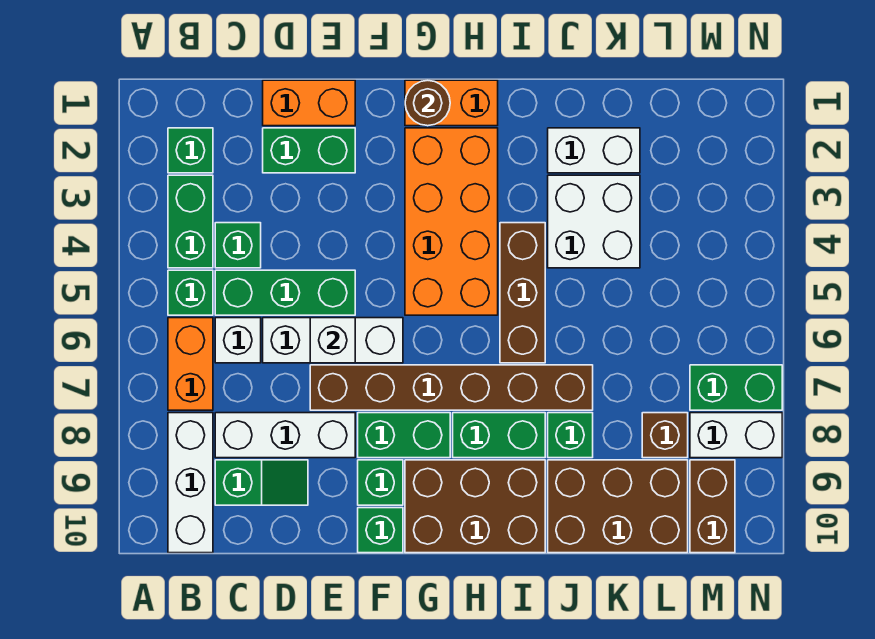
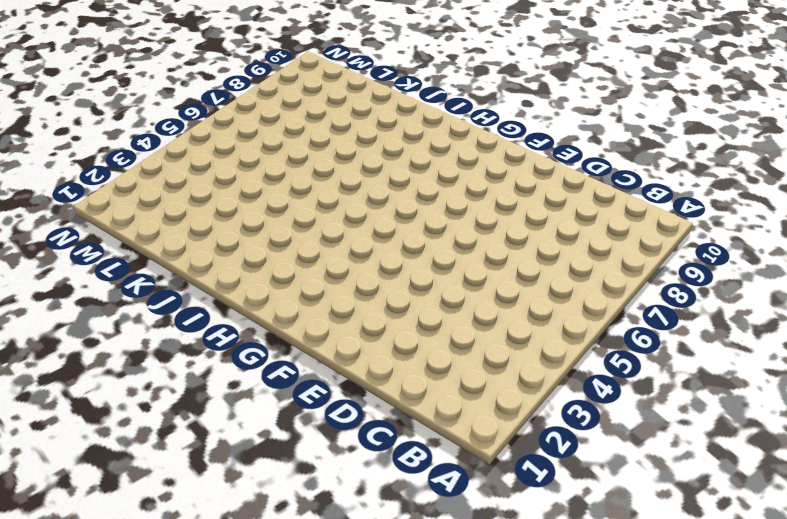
none -> green 1x1 brick [168,128,213,173]
none -> green 1x2 brick [168,175,213,268]
none -> green 1x1 brick [168,270,213,315]
none -> orange 1x2 brick [168,318,213,410]

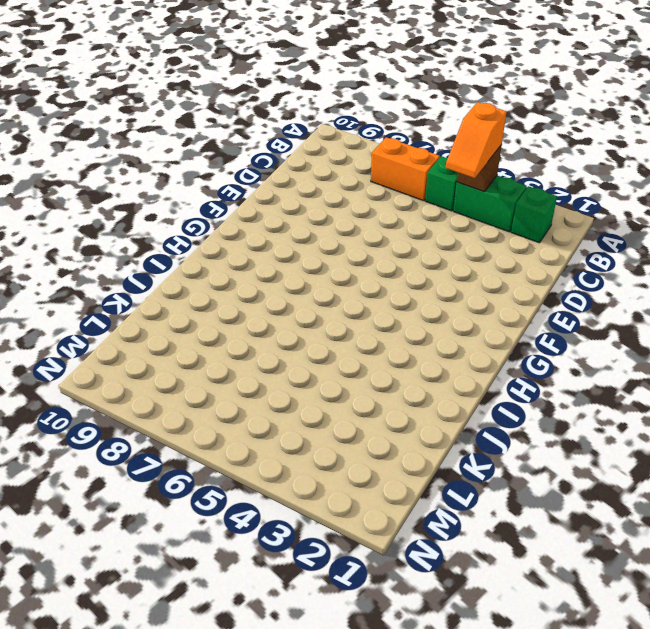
brown 1x1 brick [457,145,502,192] -> brown 1x1 brick moved to [642,413,688,458]
orange 1x2 slope [446,102,506,178] -> none
none -> white 1x3 brick [168,413,213,553]
none -> green 1x1 brick [215,223,261,268]
none -> green 1x3 brick [215,270,355,315]
none -> white 1x1 brick [215,318,261,363]

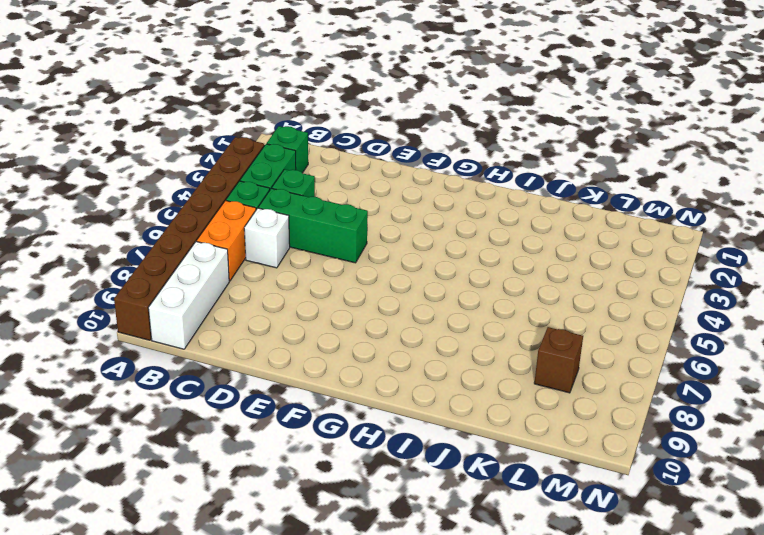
brown 1x8 brick [114,137,265,340] -> none
none -> white 1x3 brick [215,413,355,458]
none -> green 1x2 slope [215,460,308,505]
none -> orange 1x2 brick [263,80,355,126]
none -> green 1x2 brick [263,128,355,173]

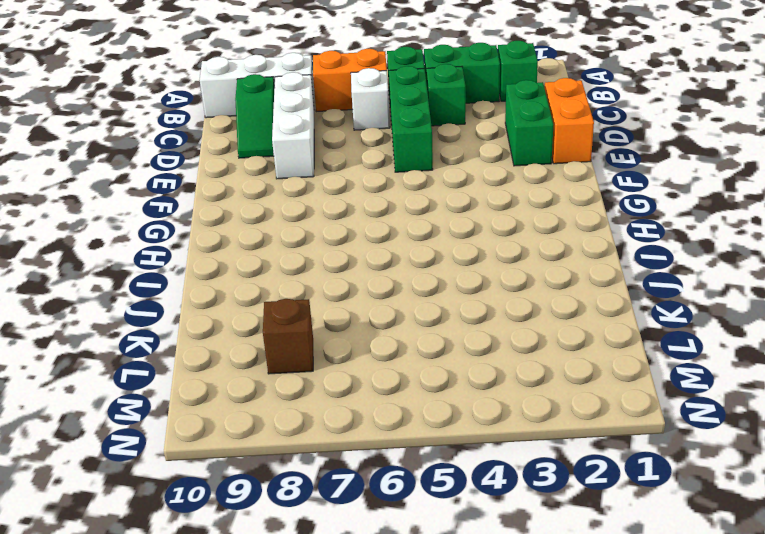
none -> white 1x3 brick [263,318,403,363]
none -> brown 1x6 brick [310,365,593,410]
none -> green 1x2 brick [358,413,450,458]
none -> green 1x1 brick [358,460,403,505]

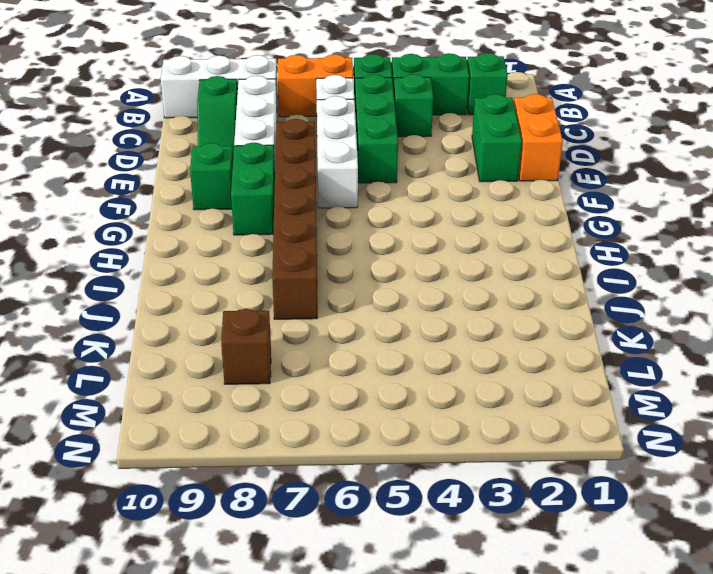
none -> green 1x1 brick [358,508,403,553]
none -> orange 1x2 brick [405,80,498,126]
none -> orange 2x4 brick [405,128,498,315]
none -> brown 2x3 brick [405,460,545,553]

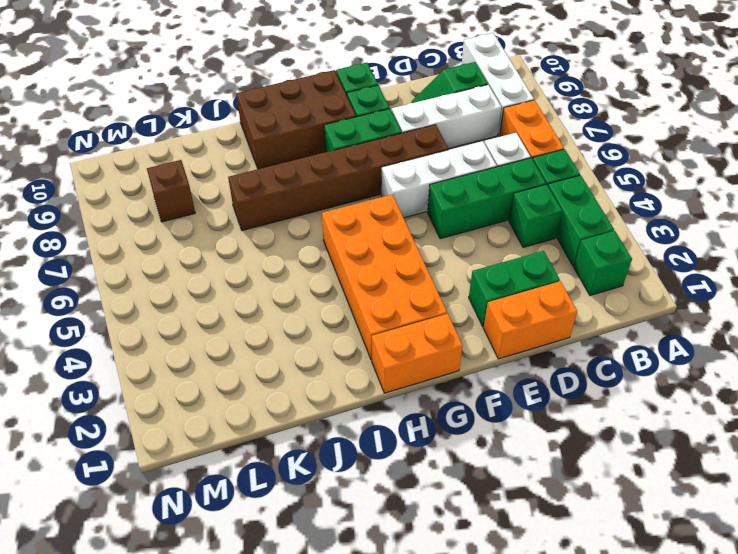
none -> green 1x2 brick [453,413,545,458]
none -> brown 1x3 brick [500,223,545,363]
none -> white 1x2 brick [548,128,640,173]
none -> white 2x2 brick [548,175,640,268]

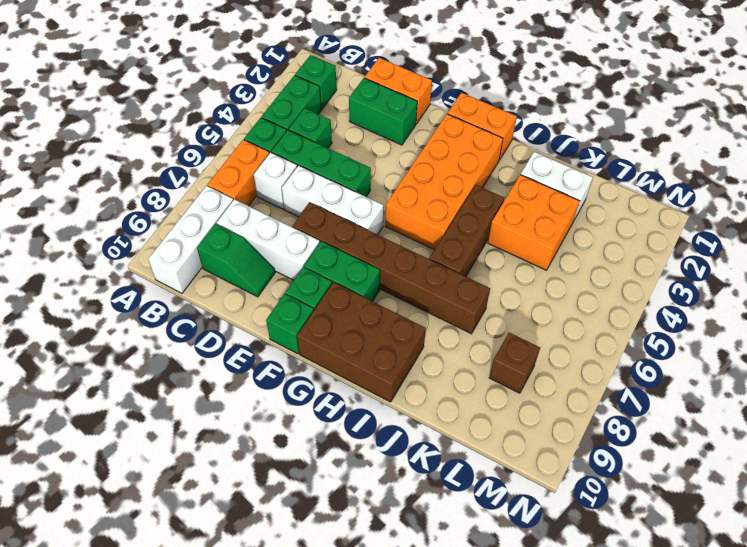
orange 2x2 brick [488,175,580,270] -> white 2x2 brick [548,175,640,268]
none -> green 1x2 brick [453,413,545,458]
none -> green 1x1 brick [548,413,593,458]
none -> brown 2x3 brick [548,460,688,553]
none -> green 1x2 brick [690,365,782,410]

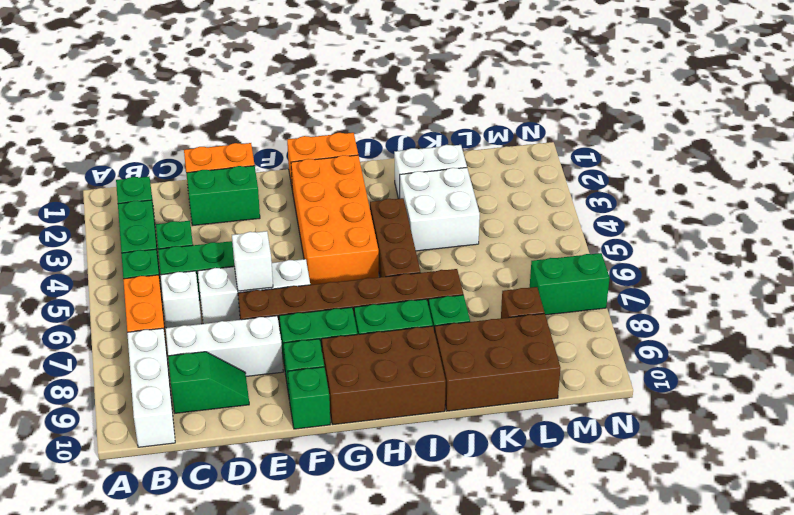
none -> white 1x2 brick [690,413,782,458]
none -> brown 1x2 brick [690,460,735,553]
none -> brown 1x1 round brick [405,80,450,126]

